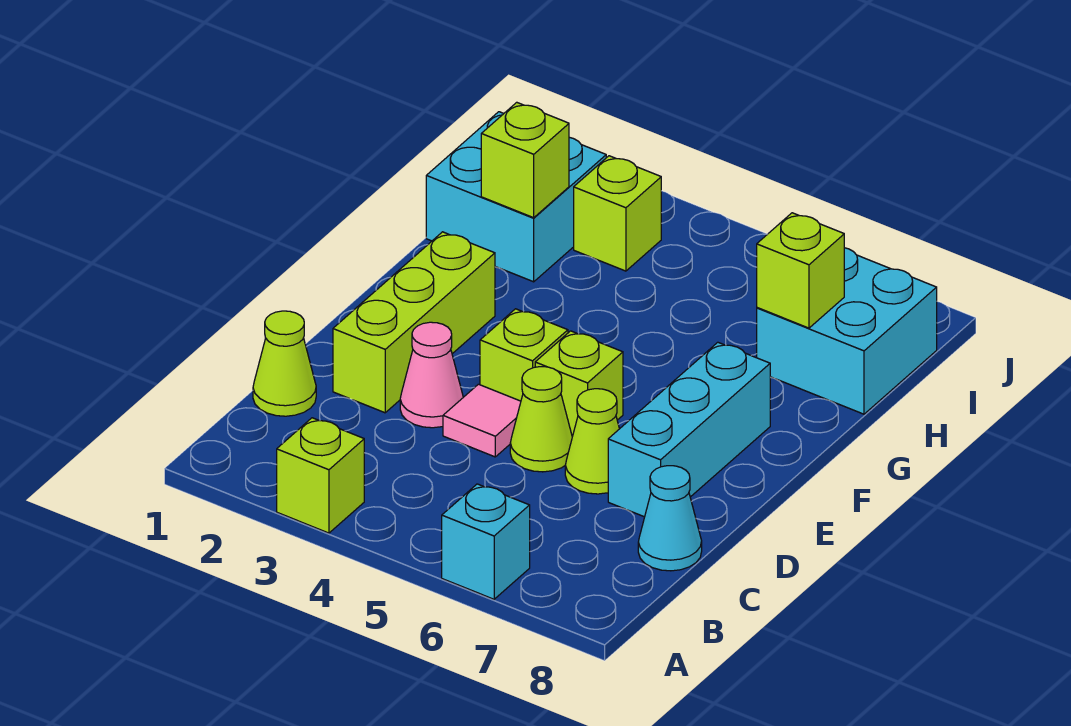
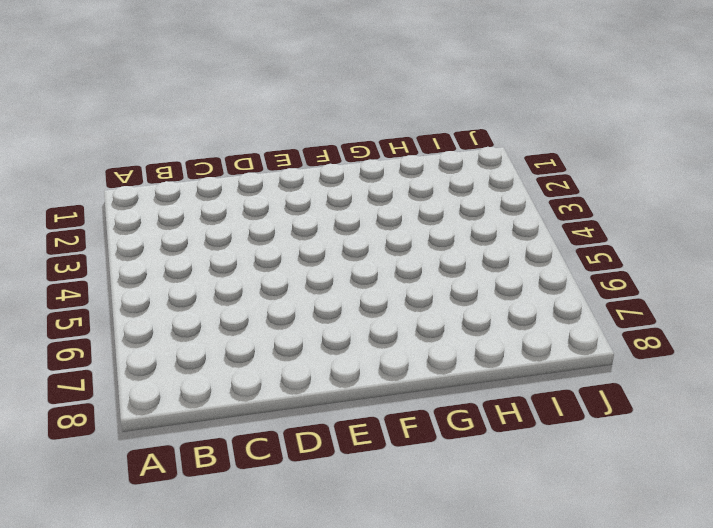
none -> lime 1x1 brick [277,418,364,533]
none -> cyan 1x1 brick [442,484,530,599]
none -> lime 1x1 cone [253,311,316,416]

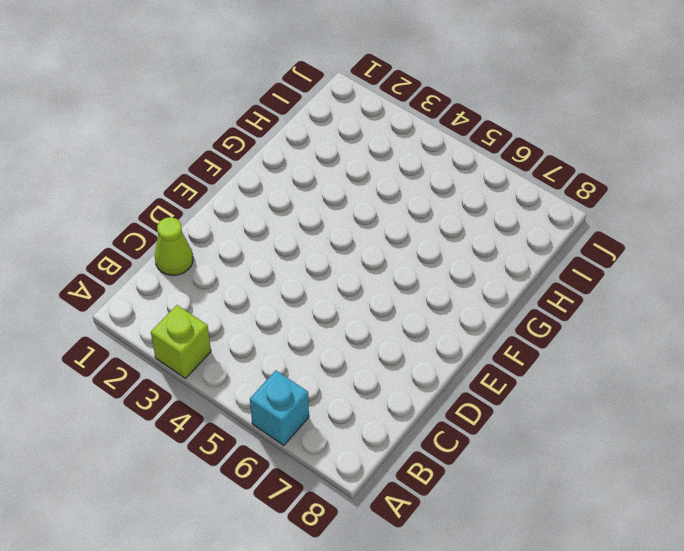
none -> cyan 1x1 cone [638,466,702,571]
none -> lime 1x3 brick [333,232,495,413]
none -> pink 1x1 cone [400,322,463,428]

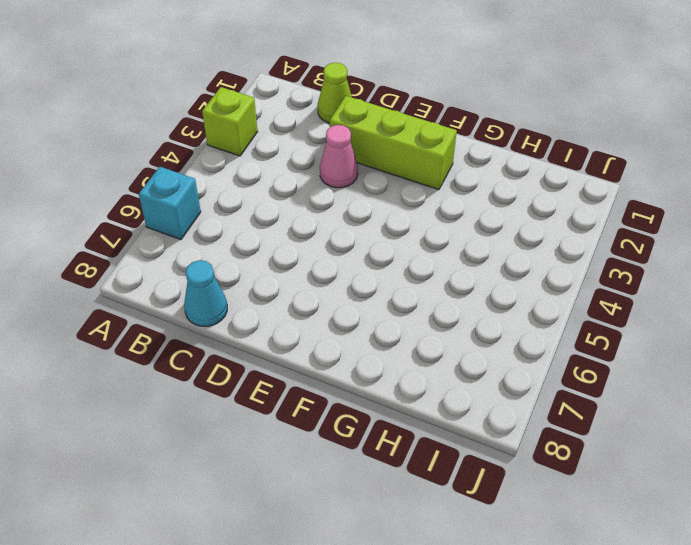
none -> pink 1x1 tile [443,384,521,457]
none -> lime 1x1 cone [510,367,572,472]
none -> lime 1x1 cone [565,389,619,494]

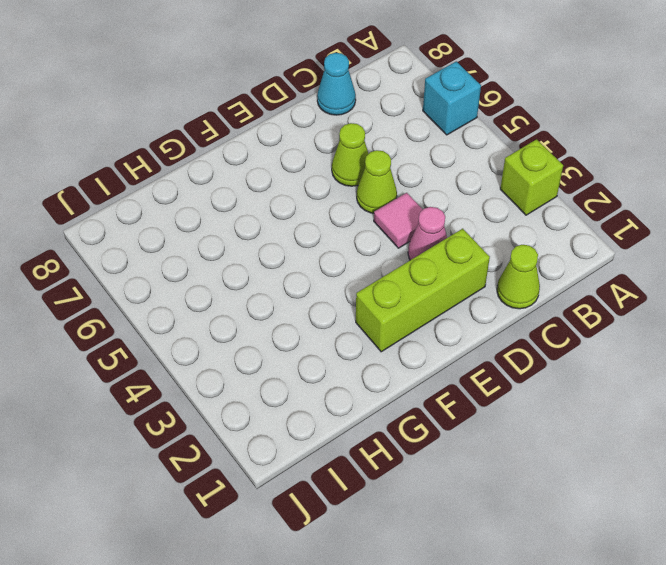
none -> cyan 1x3 brick [608,342,770,517]
none -> lime 1x1 brick [480,309,568,401]
none -> lime 1x1 brick [535,331,623,436]

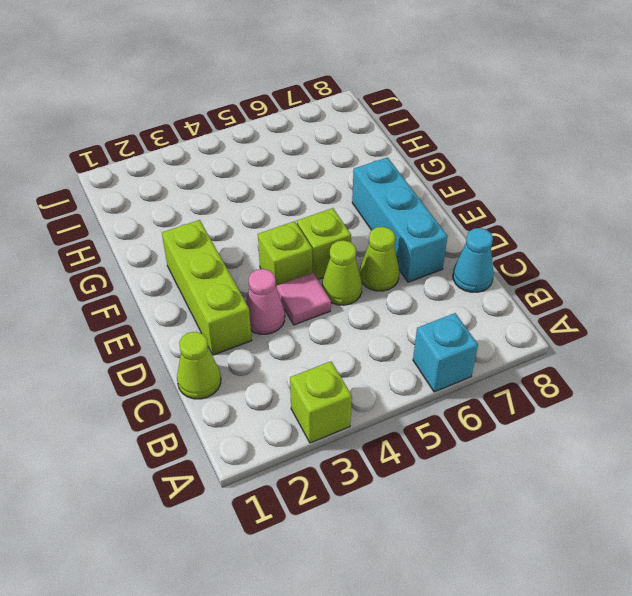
none -> cyan 2x2 brick [426,112,606,282]
none -> cyan 2x2 brick [757,248,937,414]
none -> lime 1x1 brick [574,156,661,271]

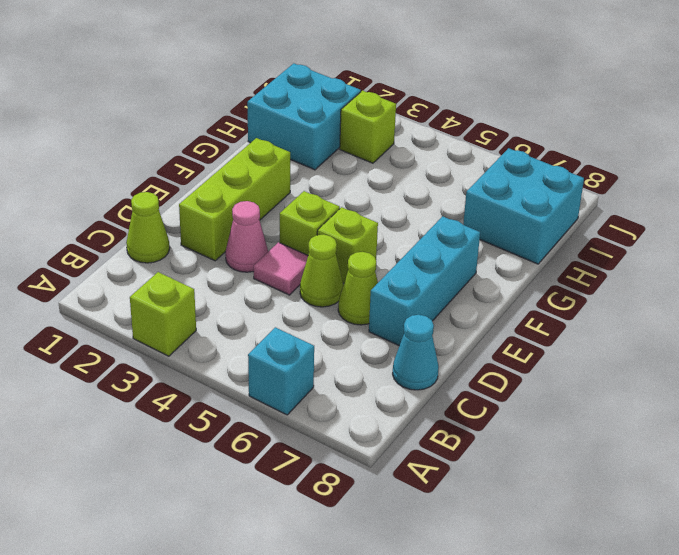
none -> lime 1x1 brick [481,102,569,218]
none -> lime 1x1 brick [757,213,844,328]

